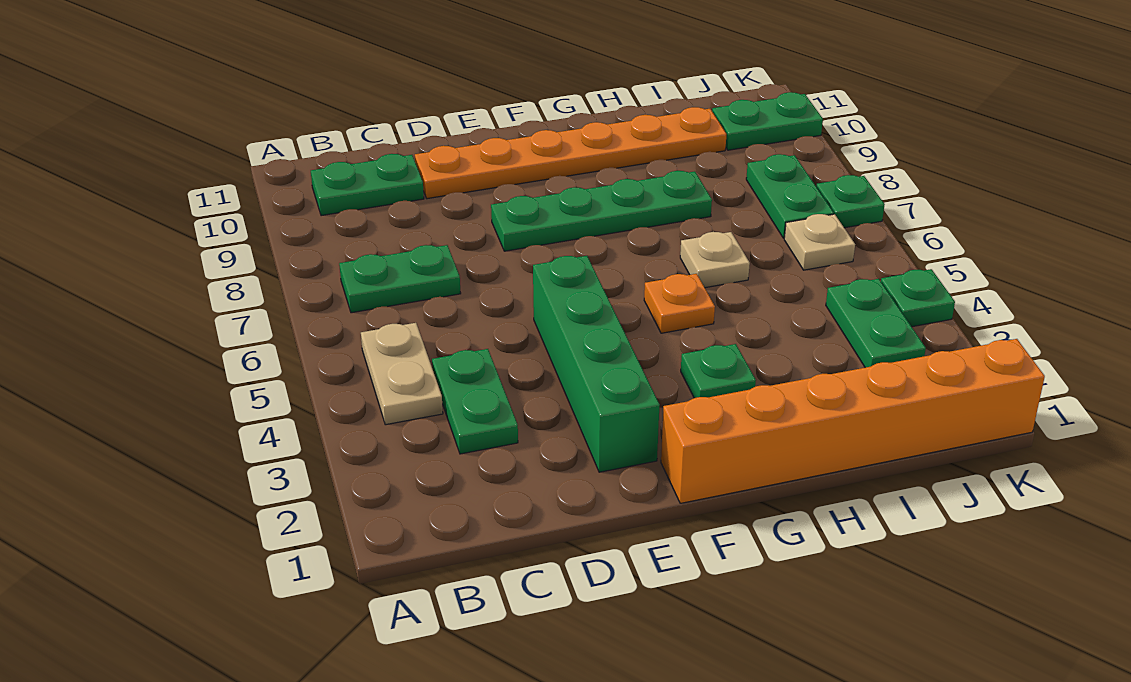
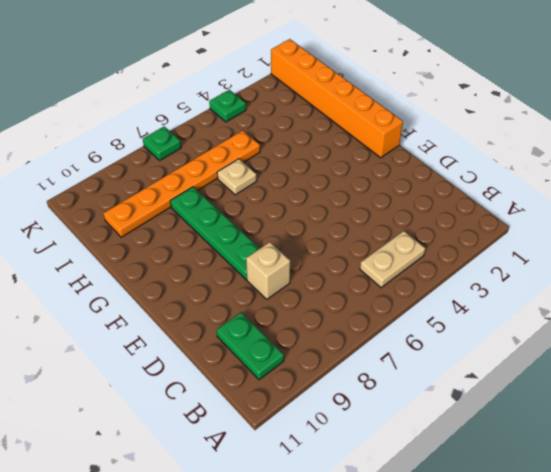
tan 1x1 brick [246,242,290,299] -> none
orange 1x6 plate [103,130,260,237] -> orange 1x6 plate turned to [415,107,726,199]
none -> green 1x2 plate [339,245,461,313]
none -> green 1x2 plate [432,349,518,454]
none -> green 1x4 brick [533,256,660,472]

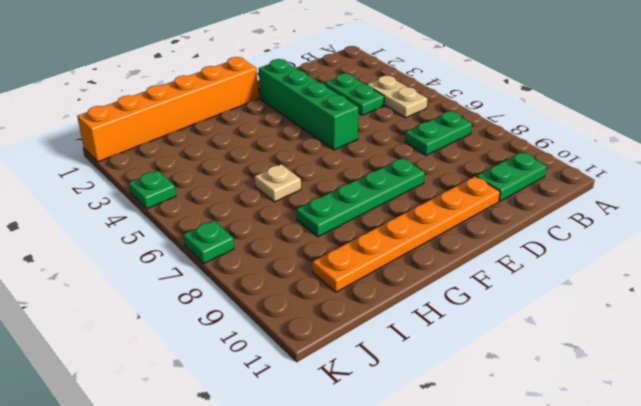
none -> green 1x1 plate [681,344,756,398]
none -> orange 1x1 plate [644,274,715,333]
none -> green 1x2 plate [826,279,926,368]

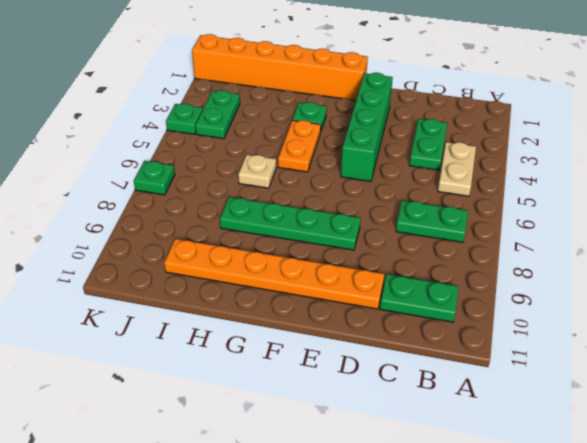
orange 1x2 plate [278,120,321,172] -> orange 1x1 plate [644,274,715,333]
none -> tan 1x1 plate [784,214,855,270]
none -> green 1x2 plate [746,154,834,238]
none -> green 1x2 plate [712,92,823,150]

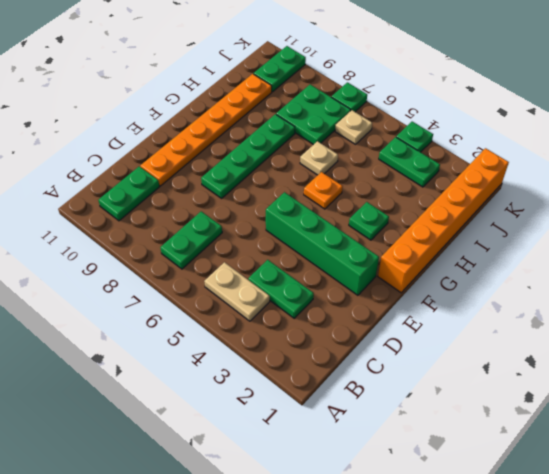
green 2x2 plate [276,84,351,145] -> green 1x2 plate [746,154,834,238]

